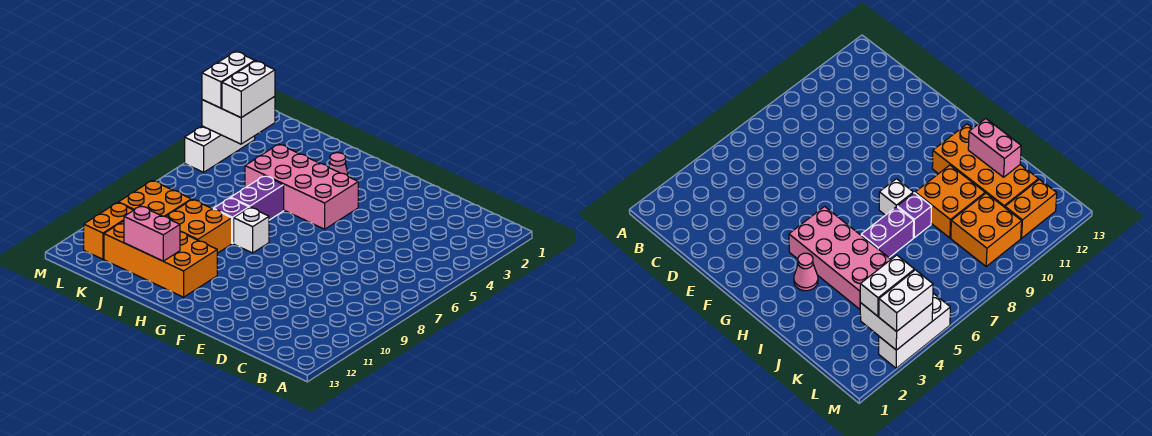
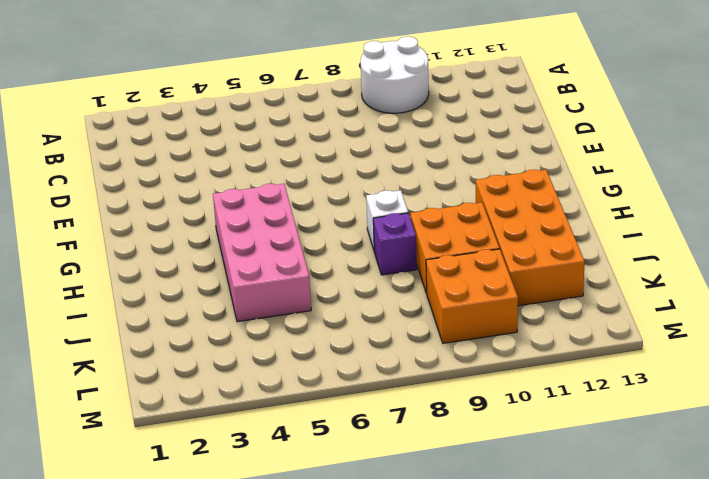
white 2x2 round brick [360,36,429,113] -> none
none -> pink 1x1 cone [329,153,349,177]
none -> purple 1x2 brick [231,176,284,220]
none -> orange 1x2 brick [84,203,133,259]

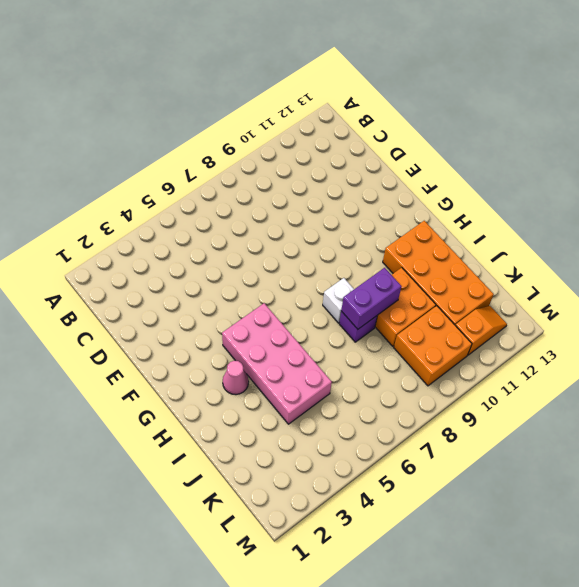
purple 1x2 brick [341,268,401,329] -> purple 1x2 brick moved to [231,176,284,220]
orange 1x2 slope [455,306,507,355] -> orange 1x2 brick [84,203,133,259]
none -> white 1x3 brick [185,126,255,172]
none -> pink 1x2 brick [124,206,180,261]
none -> white 2x2 brick [202,97,275,144]

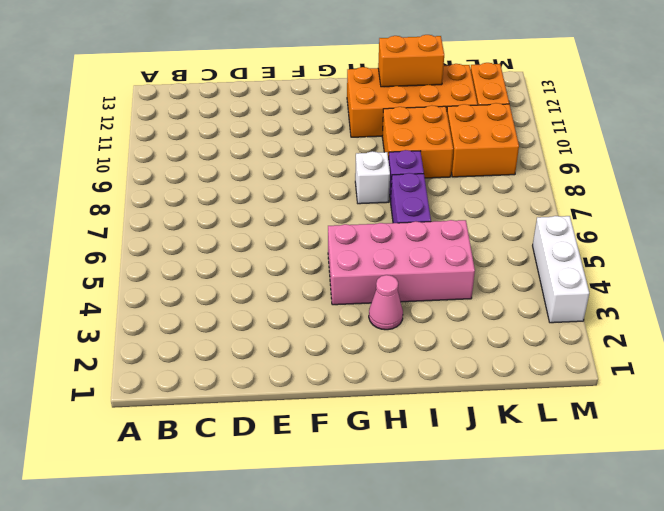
orange 1x2 brick [378,35,444,87] -> pink 1x2 brick [124,206,180,261]
none -> white 2x2 brick [202,97,275,144]
none -> white 1x2 brick [222,61,275,118]
none -> white 1x2 brick [202,51,255,108]

